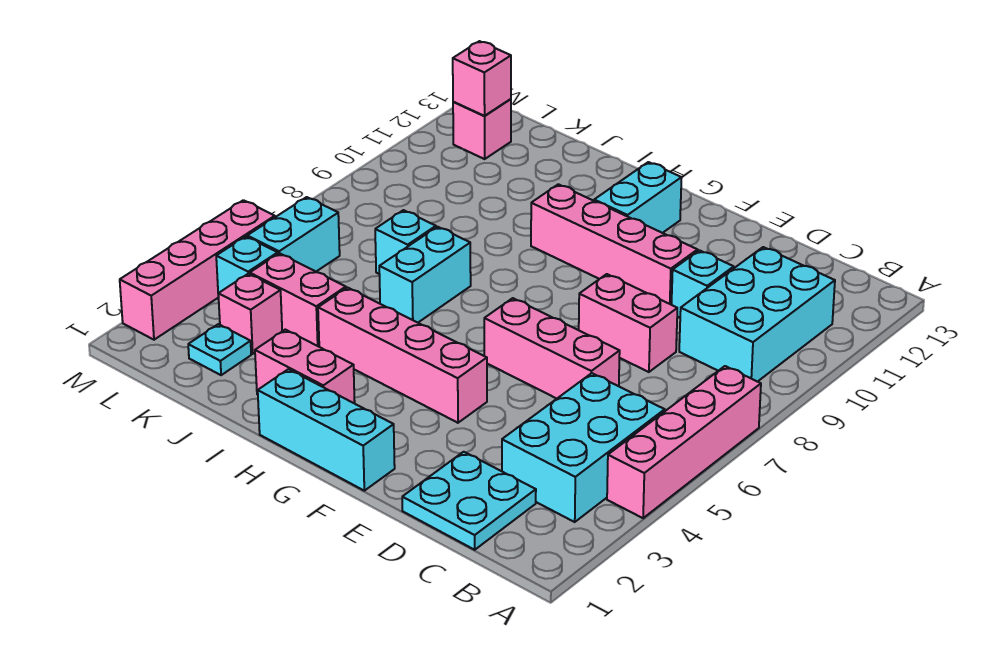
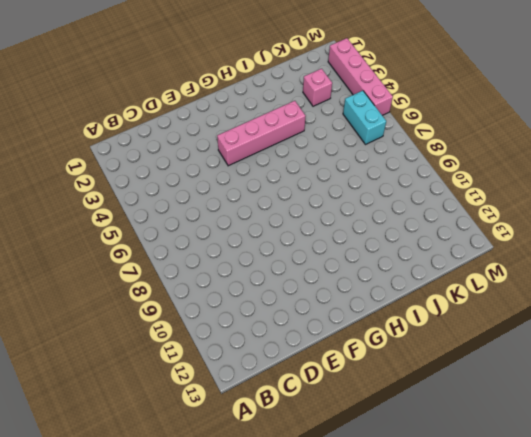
none -> pink 1x4 brick [607,366,761,518]
none -> cyan 2x3 brick [502,373,665,522]
none -> cyan 2x3 brick [679,247,835,382]

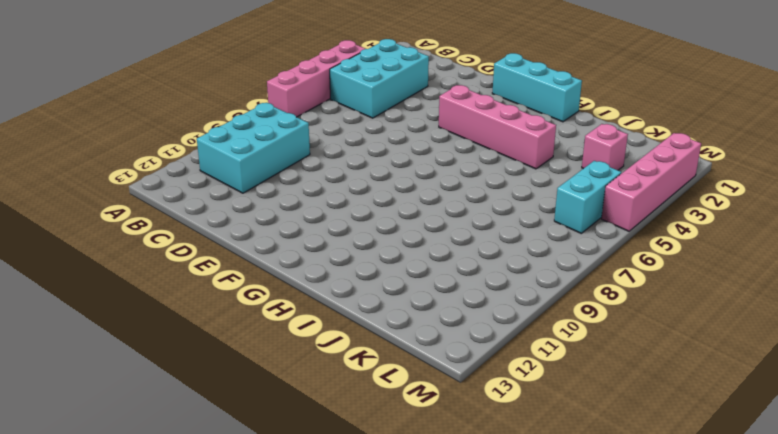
none -> cyan 2x2 plate [402,452,536,550]
none -> pink 1x3 brick [484,298,620,399]
none -> pink 1x2 brick [579,274,677,372]

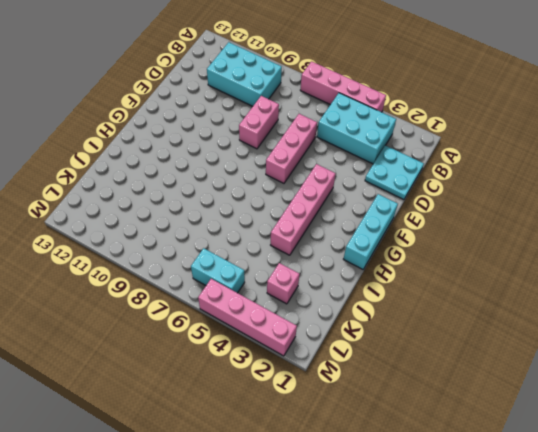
none -> cyan 1x1 brick [672,250,734,317]
none -> pink 1x4 brick [531,184,697,305]
none -> cyan 1x2 brick [594,162,682,233]

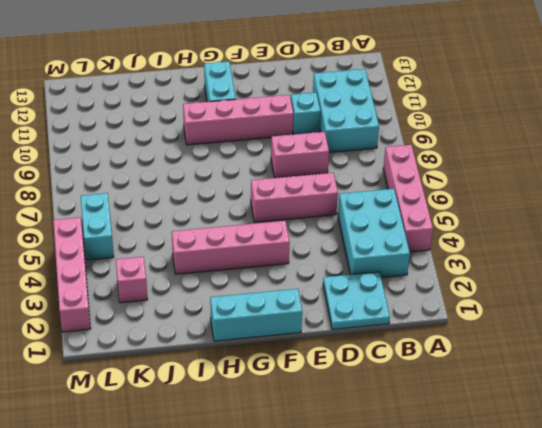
none -> pink 1x2 brick [255,330,355,403]
none -> cyan 1x2 brick [379,227,471,323]
none -> pink 1x2 brick [250,253,346,347]

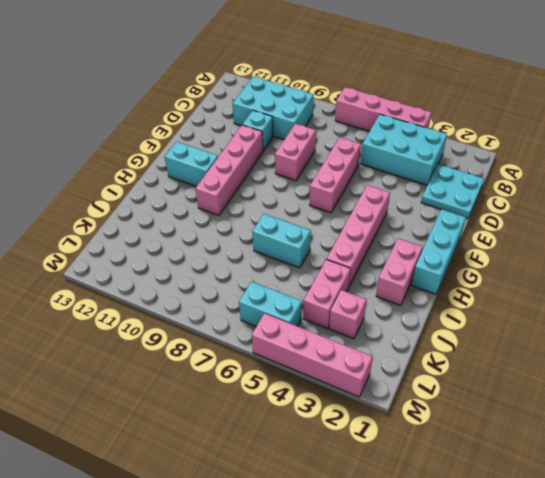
none -> cyan 1x1 brick [375,210,436,274]
none -> cyan 1x1 plate [188,324,251,375]
none -> cyan 1x1 brick [216,237,278,299]

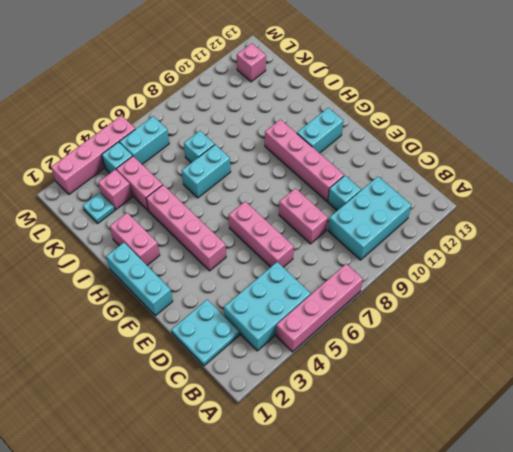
none -> pink 1x1 brick [453,41,511,116]

